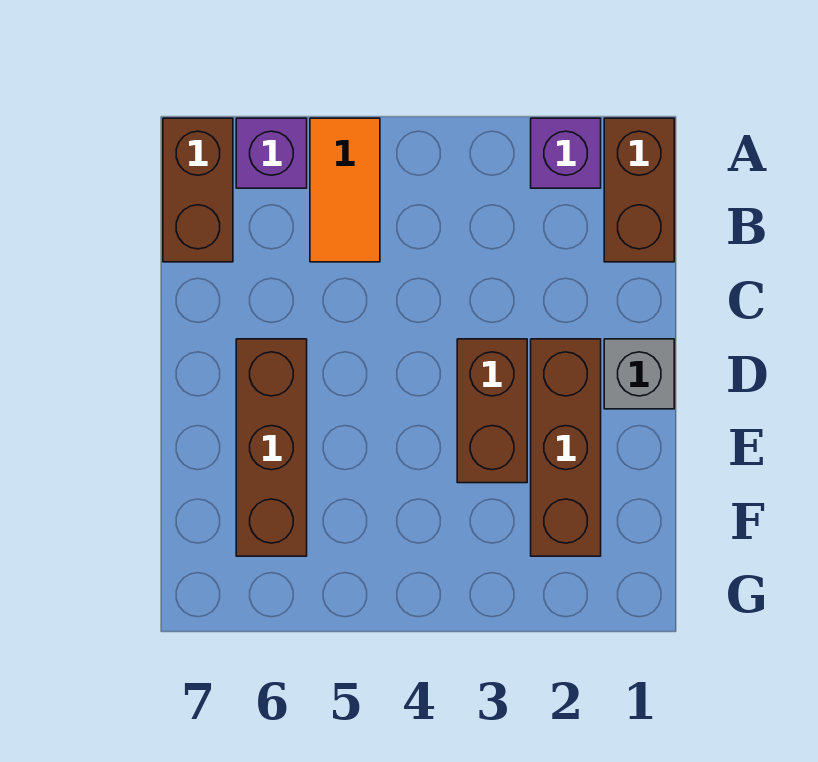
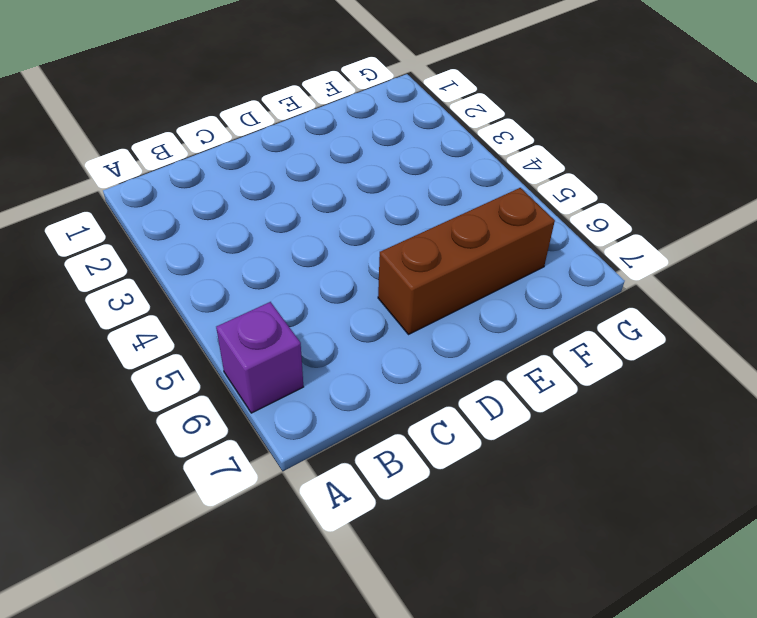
none -> brown 1x2 brick [604,118,674,262]
none -> purple 1x1 brick [531,118,601,188]

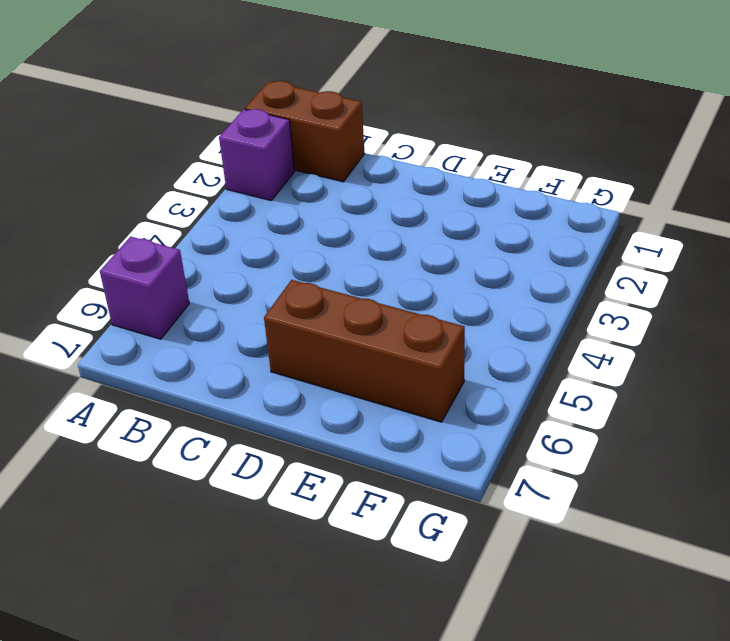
none -> orange 1x2 tile [310,118,380,262]
none -> brown 1x2 brick [163,118,233,262]

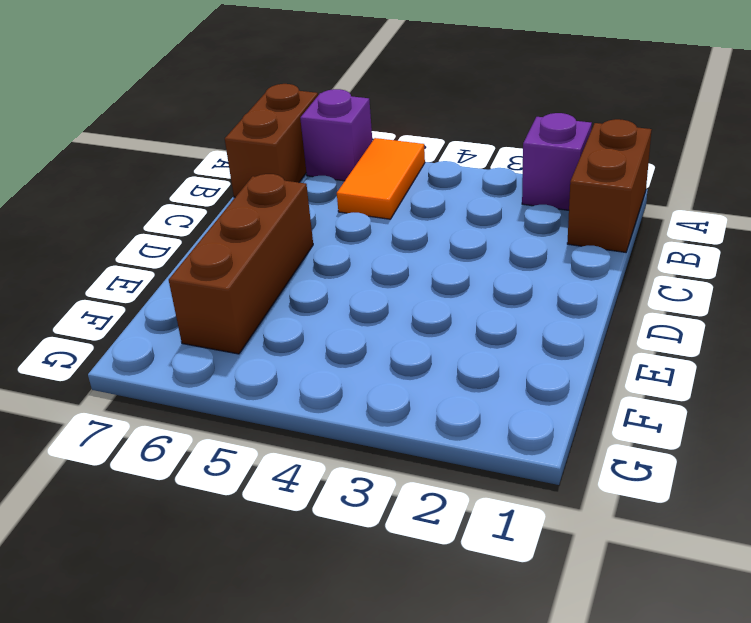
none -> grey 1x1 brick [604,339,674,409]
none -> brown 1x3 brick [531,339,601,556]

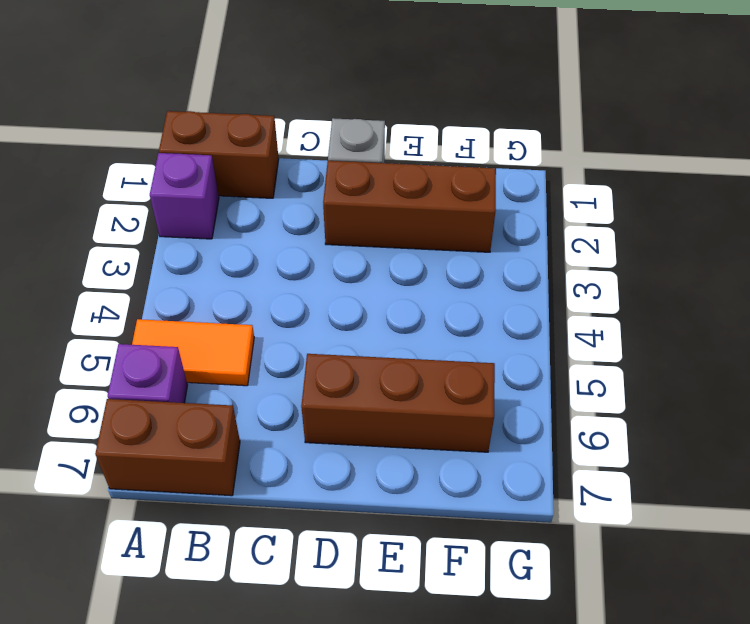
none -> brown 1x2 brick [457,339,527,483]

